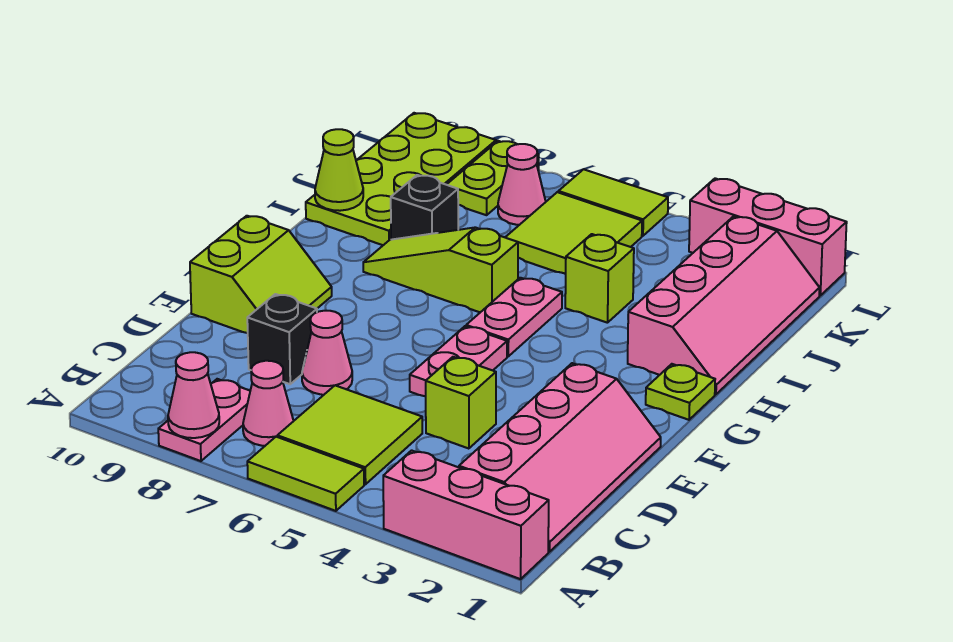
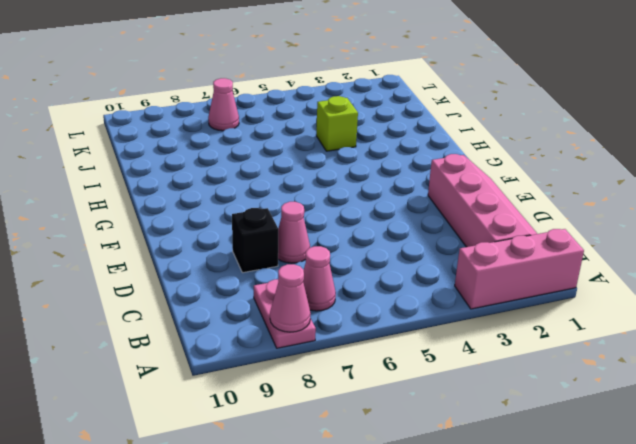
none -> lime 1x2 tile [247,437,364,511]
none -> lime 2x2 tile [277,385,422,484]
none -> lime 1x1 brick [426,357,496,449]

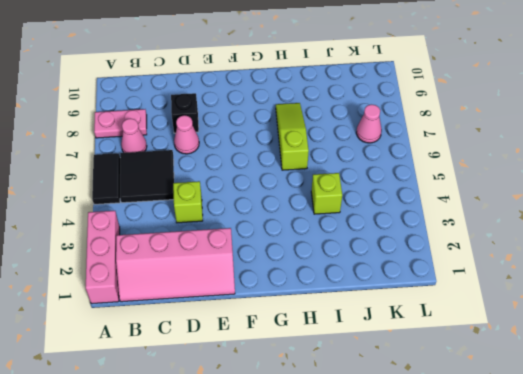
black 1x2 tile [92,153,120,204] -> lime 1x2 tile [247,437,364,511]
black 2x2 tile [120,150,174,203] -> lime 2x2 tile [277,385,422,484]
none -> pink 1x2 plate [410,326,507,397]
none -> lime 2x2 slope [190,216,332,333]
none -> lime 1x1 plate [646,364,715,420]

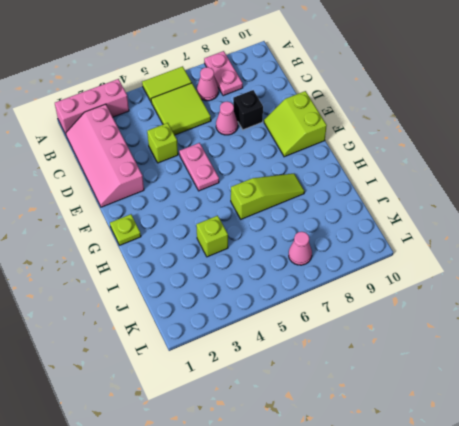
none -> pink 1x2 plate [466,278,562,356]
none -> pink 2x4 slope [628,216,820,394]
none -> black 1x1 brick [391,175,458,240]

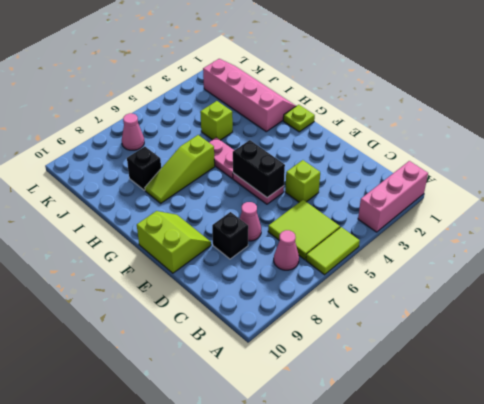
black 1x2 brick [233,140,285,198] -> none
none -> pink 1x2 plate [158,379,250,461]
none -> pink 2x4 slope [459,363,661,552]
none -> lime 2x4 plate [306,113,496,245]

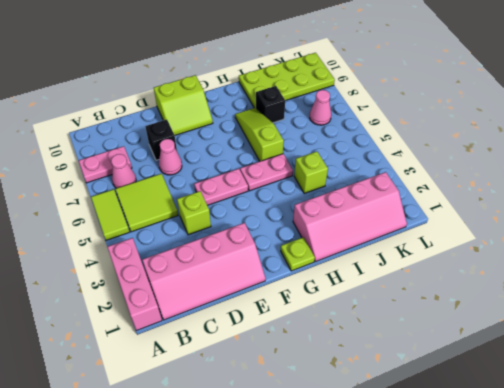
none -> lime 2x2 tile [505,192,642,274]
none -> lime 1x2 plate [447,141,539,215]
none -> pink 1x3 brick [689,178,847,296]

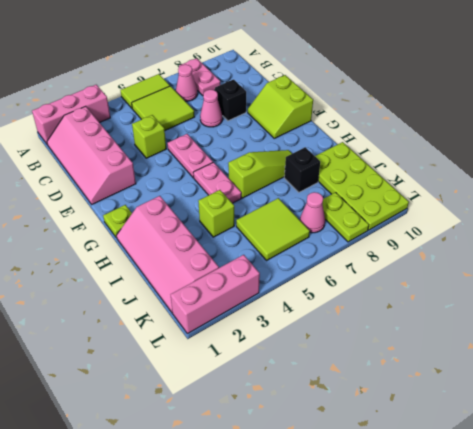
none -> lime 1x2 tile [558,169,668,236]
none -> pink 1x1 cone [168,352,219,438]
none -> lime 1x1 cone [315,129,363,211]

